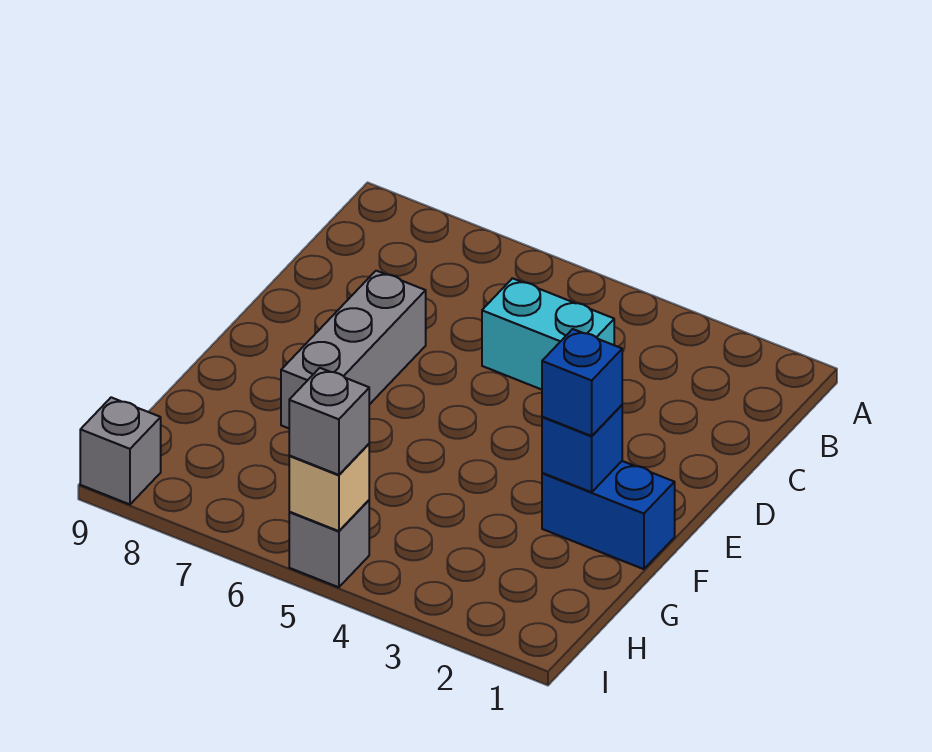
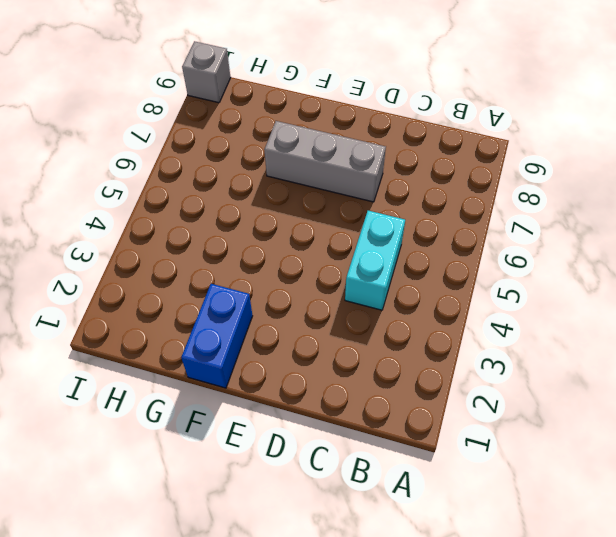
none -> grey 1x1 brick [289,500,369,587]
none -> blue 1x1 brick [542,405,622,492]

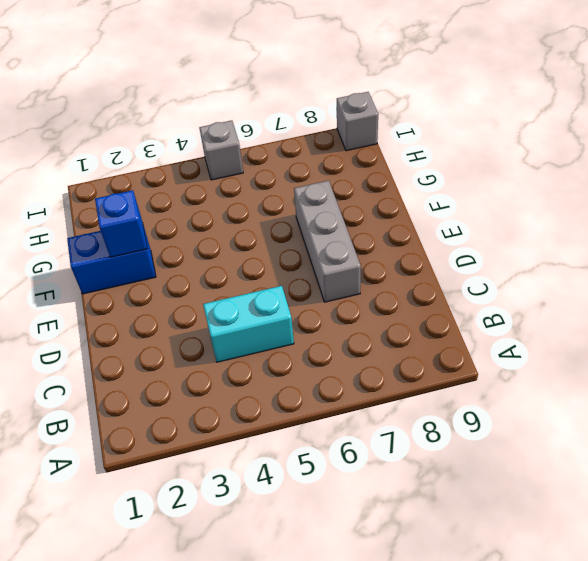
none -> tan 1x1 brick [289,444,369,531]
none -> blue 1x1 brick [542,329,622,436]

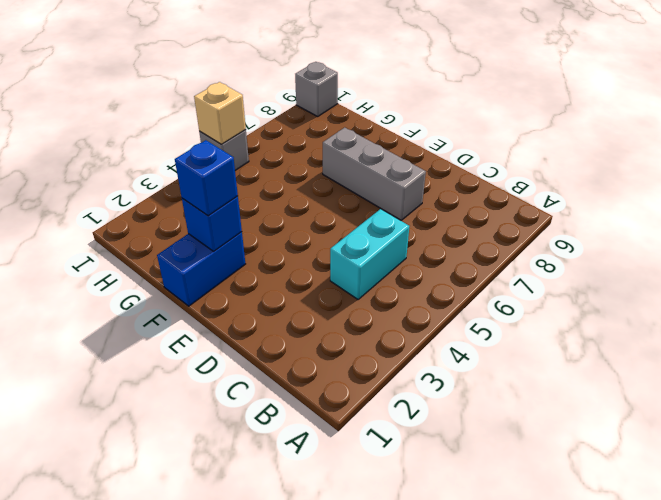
none -> grey 1x1 brick [289,368,369,475]

